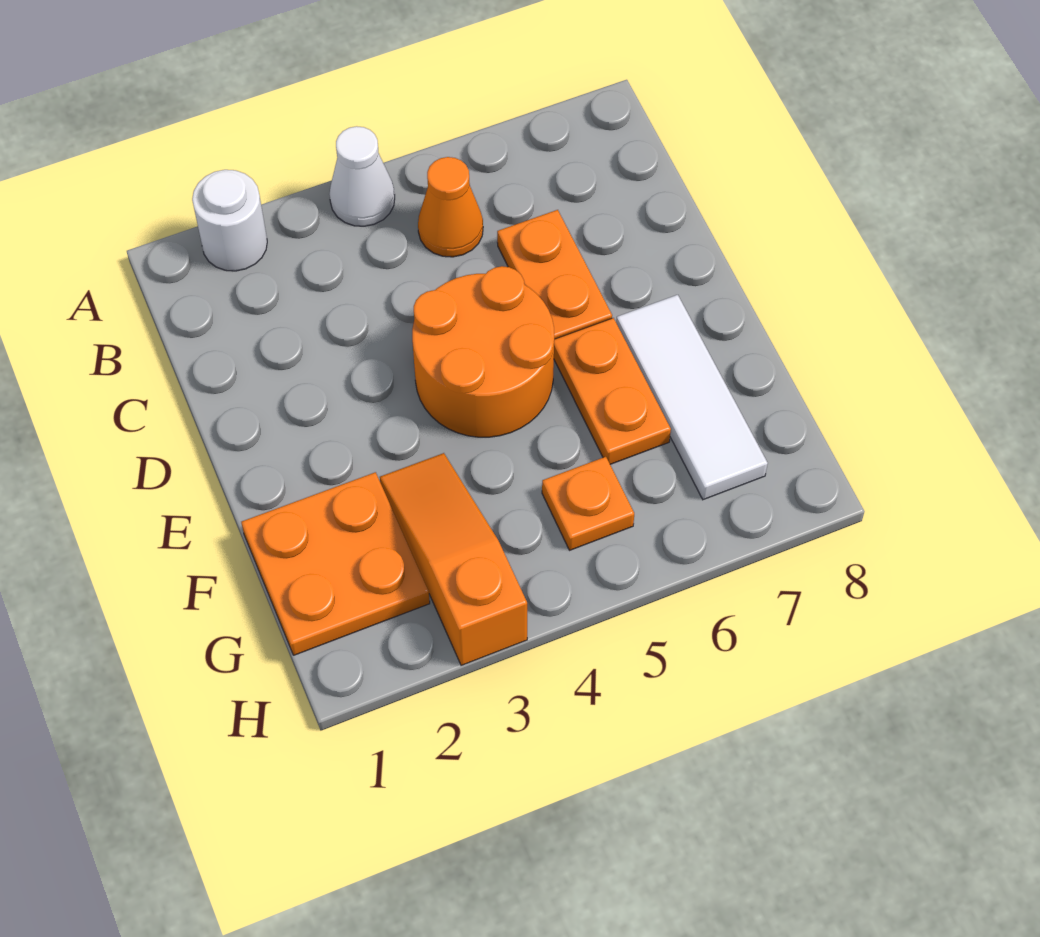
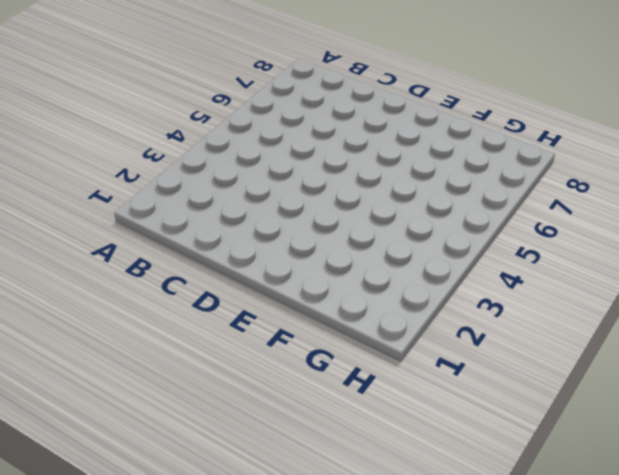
none -> white 1x1 round brick [192,170,267,271]
none -> white 1x1 cone [329,126,395,226]

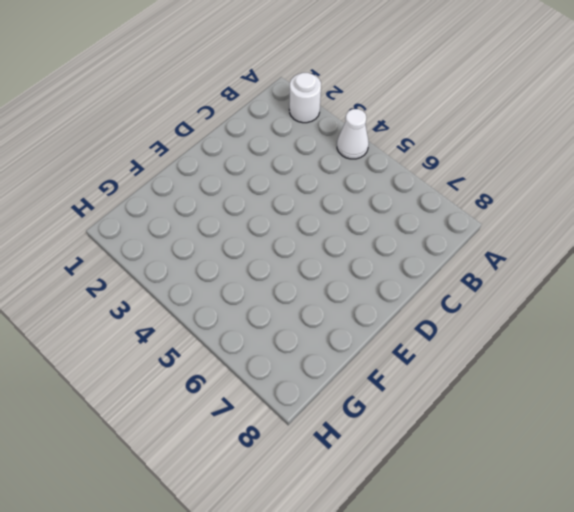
none -> orange 1x1 cone [418,157,483,257]
none -> orange 1x2 plate [497,210,612,339]

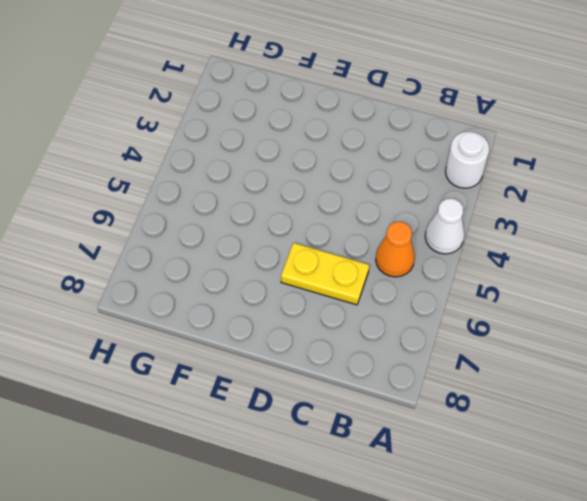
yellow 1x2 plate [281,243,369,305] -> orange 1x2 plate [497,210,612,339]
none -> orange 2x2 round brick [412,266,554,437]
none -> orange 1x2 plate [554,318,671,464]

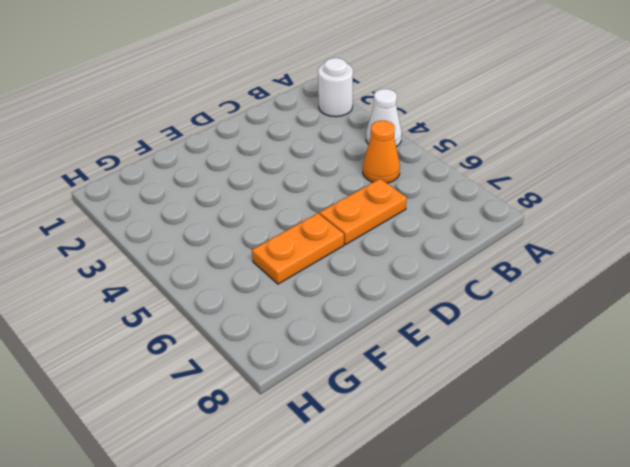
none -> orange 2x2 round brick [412,266,554,437]
none -> white 1x3 tile [616,295,768,500]

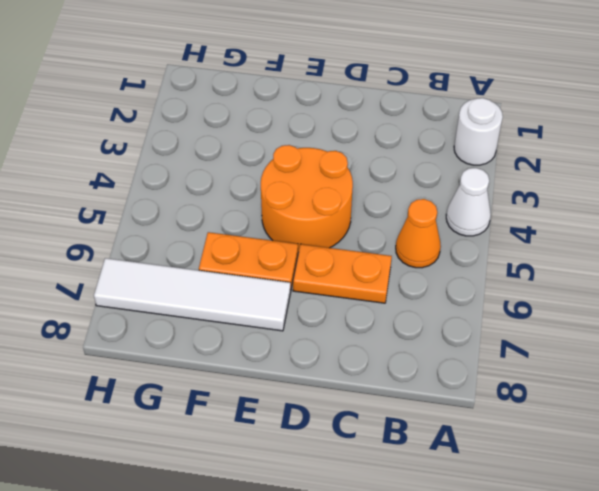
white 1x4 tile [94,258,291,331] -> white 1x3 tile [616,295,768,500]
none -> orange 2x2 plate [241,472,430,655]
none -> orange 1x3 slope [380,453,527,665]

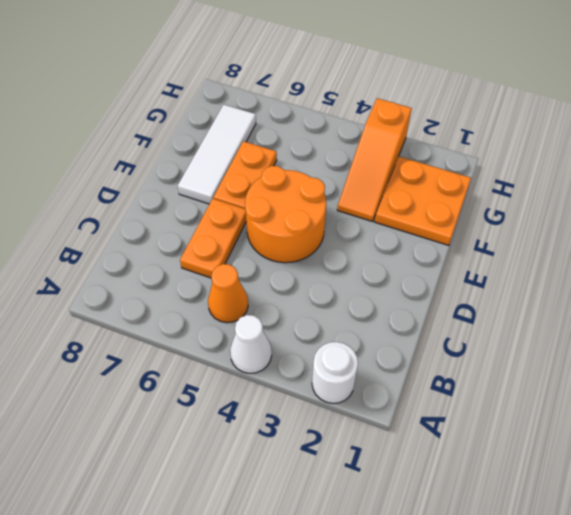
none -> orange 1x1 plate [542,457,634,550]

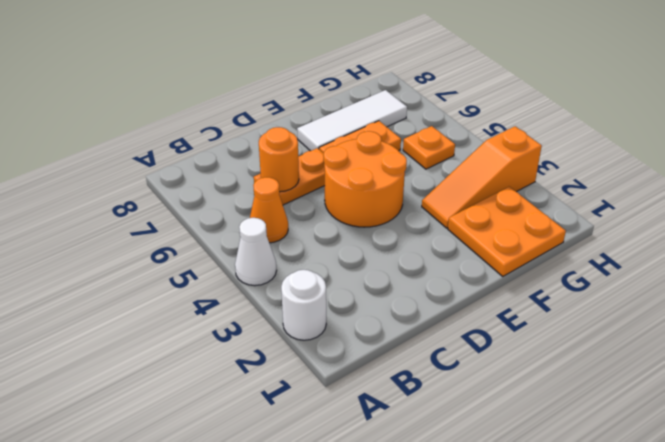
orange 1x1 round brick [259,127,299,192] -> none

